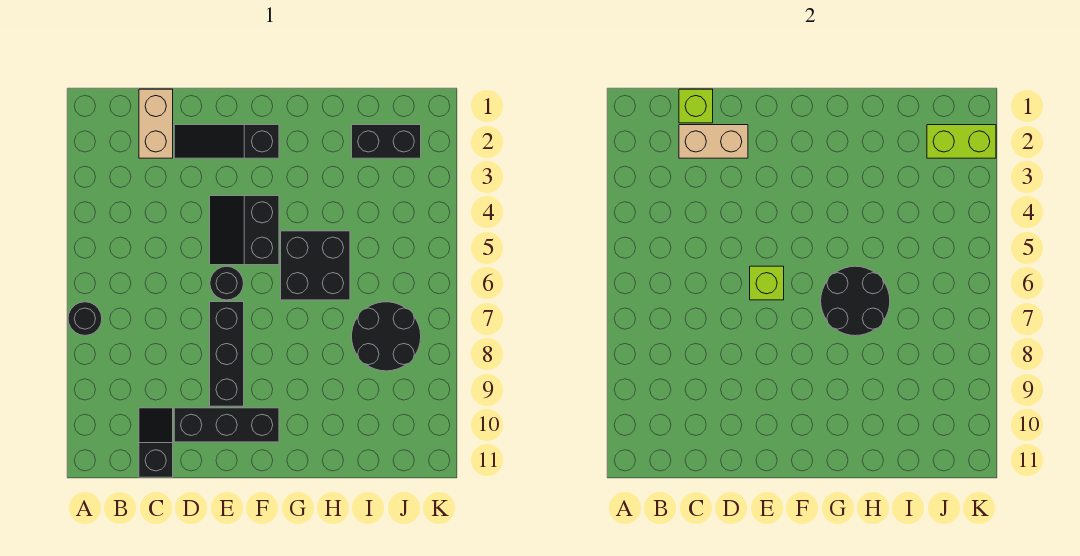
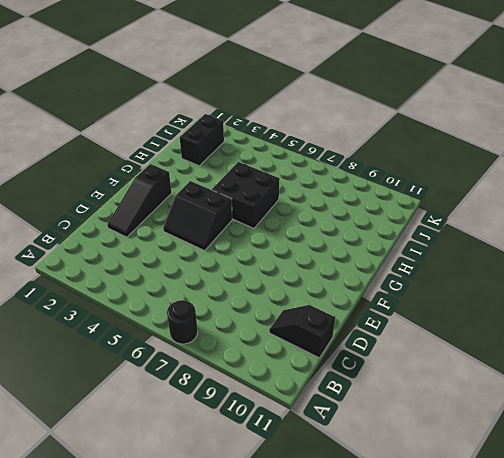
none -> tan 1x2 brick [139,89,173,158]
none -> black 1x3 brick [174,408,279,442]
none -> black 1x1 round brick [210,266,244,300]

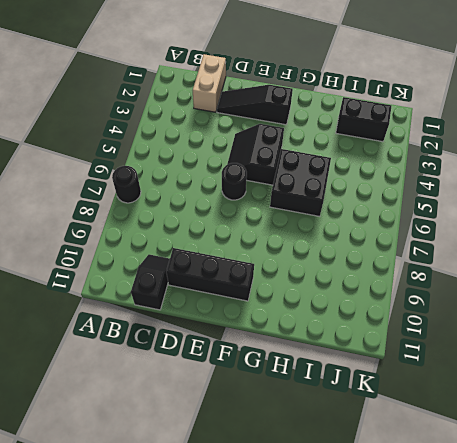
none -> black 1x3 brick [210,302,244,406]
none -> black 2x2 round brick [352,302,421,371]
none -> lime 1x1 brick [679,89,713,123]

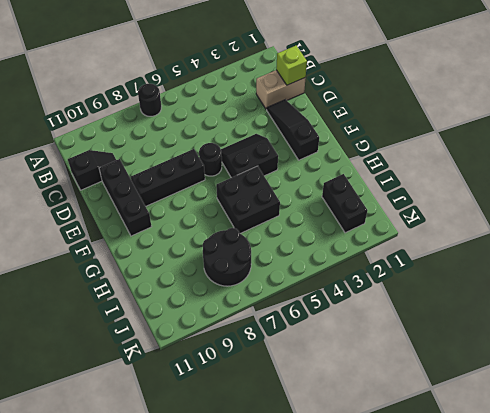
none -> tan 1x2 brick [679,125,748,158]
none -> lime 1x1 brick [750,266,784,300]
none -> black 2x2 round brick [821,266,890,336]

